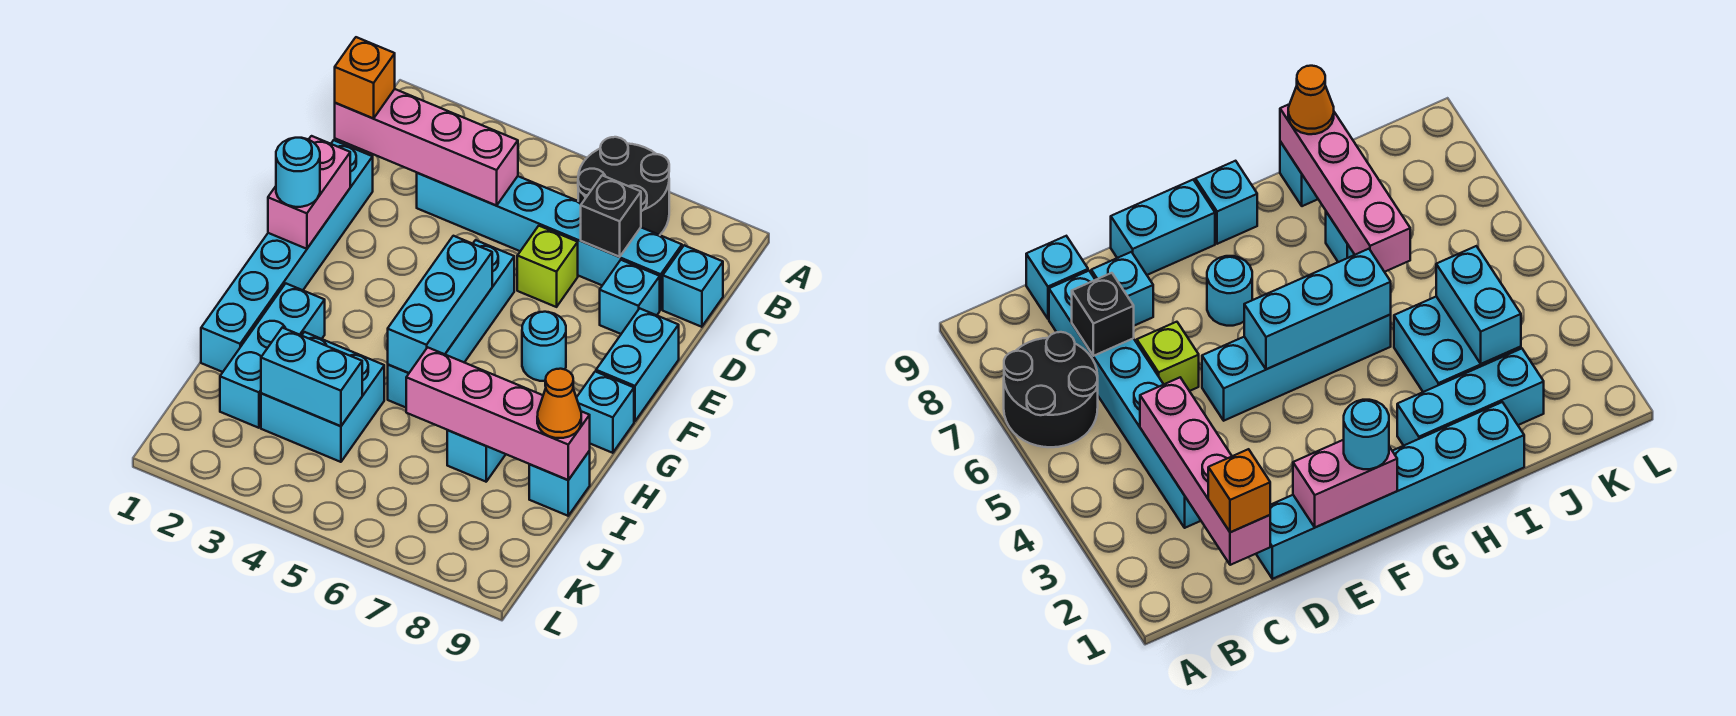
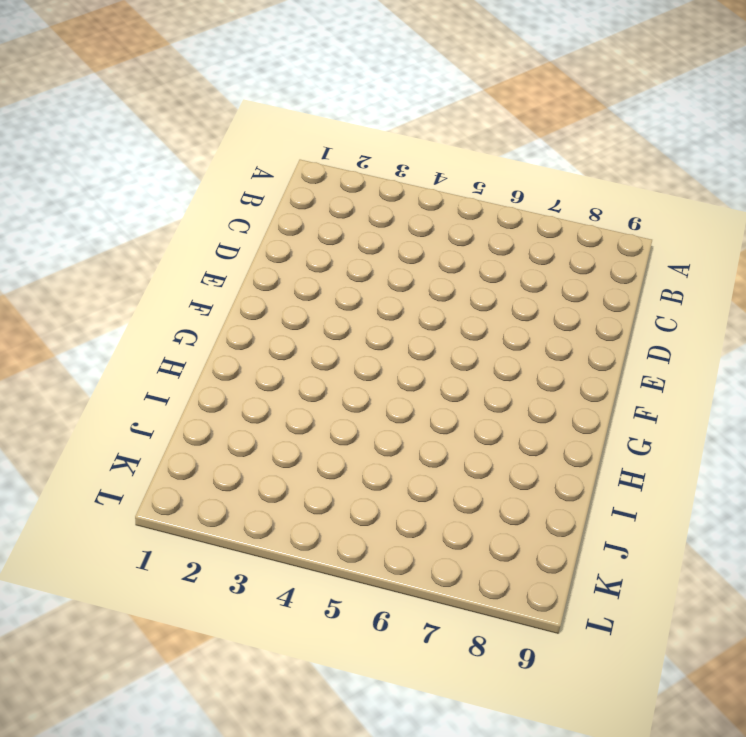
none -> black 2x2 round brick [578,137,669,235]
none -> cyan 1x6 brick [417,173,682,310]
none -> cyan 1x1 brick [663,245,723,327]

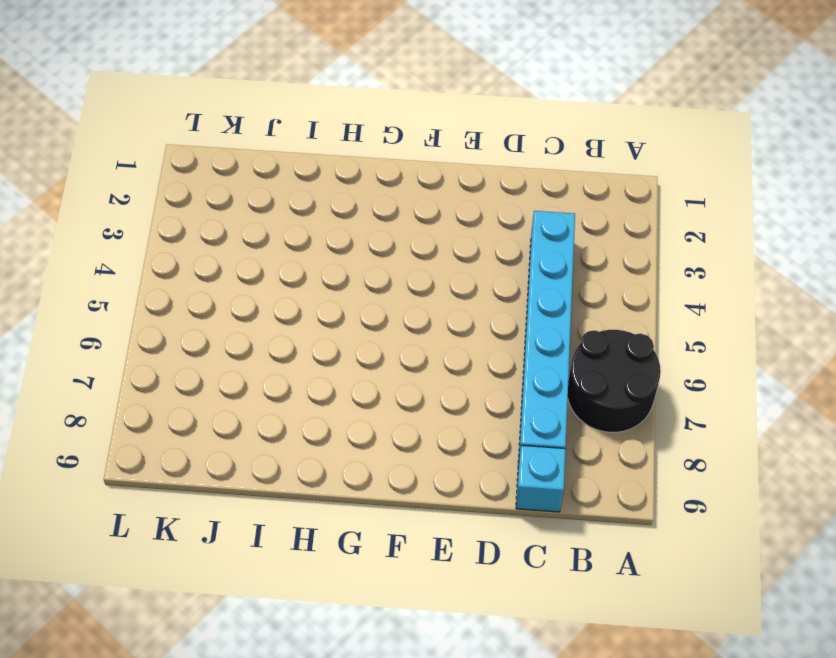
none -> cyan 1x6 brick [201,140,373,372]
none -> lime 1x1 brick [517,226,578,307]
none -> cyan 1x1 brick [600,260,660,334]

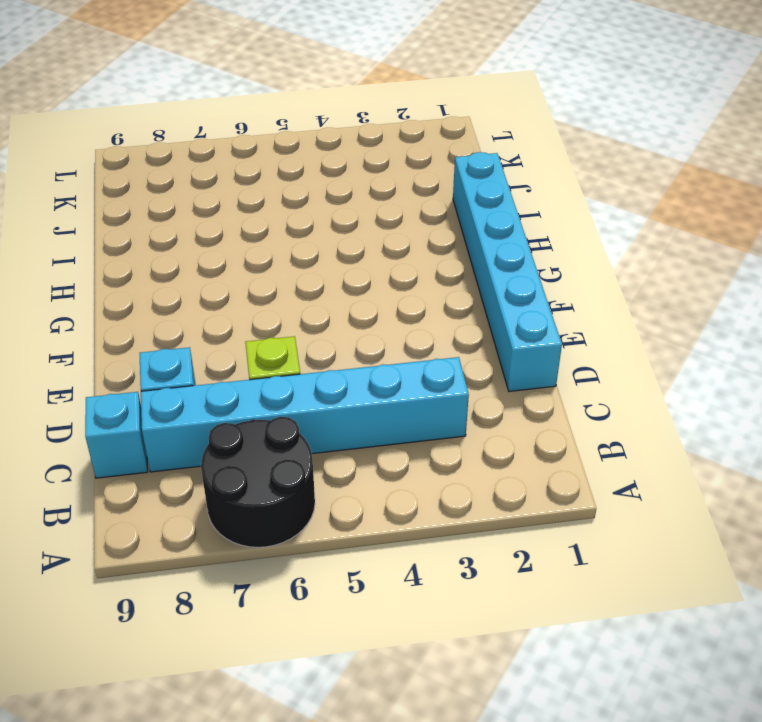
none -> cyan 1x4 brick [388,240,514,407]
none -> cyan 1x2 brick [596,308,679,421]
none -> cyan 1x1 round brick [522,312,566,381]

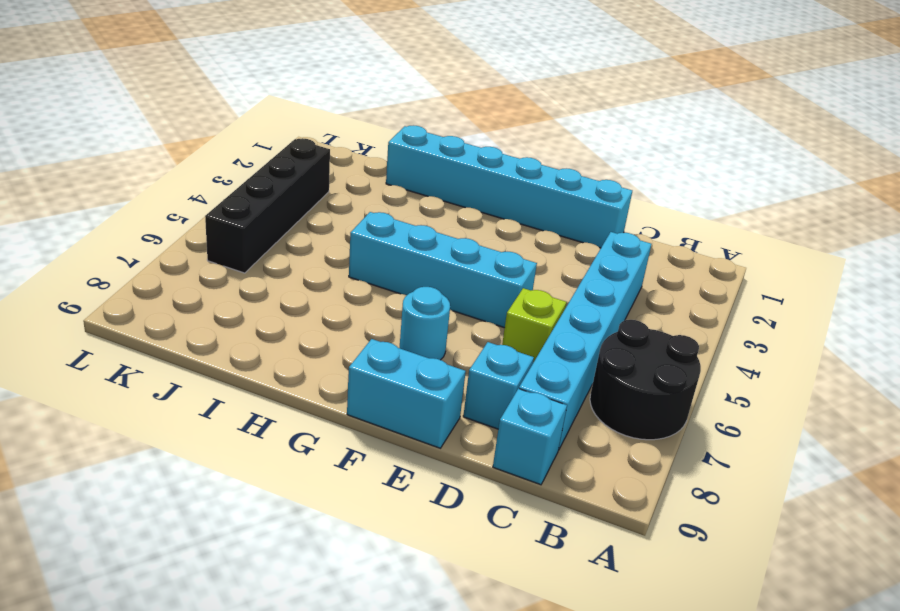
black 1x4 brick [205,138,330,273] -> none
none -> cyan 1x1 brick [576,372,634,453]
none -> cyan 1x3 brick [220,284,325,428]
none -> cyan 2x2 brick [261,332,384,462]

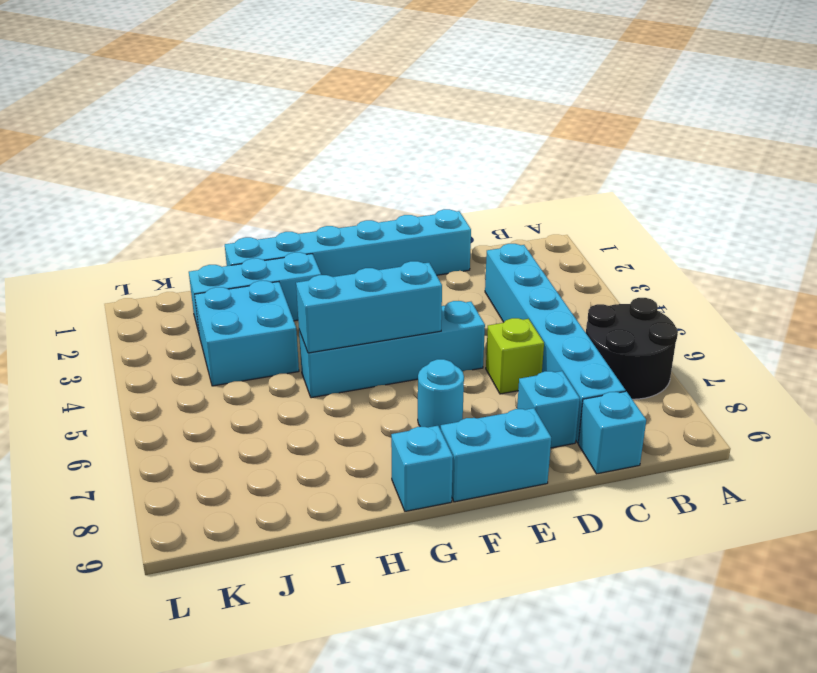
none -> cyan 1x1 brick [447,430,506,482]
none -> cyan 1x1 brick [529,451,590,516]
none -> pink 1x4 brick [335,89,518,205]

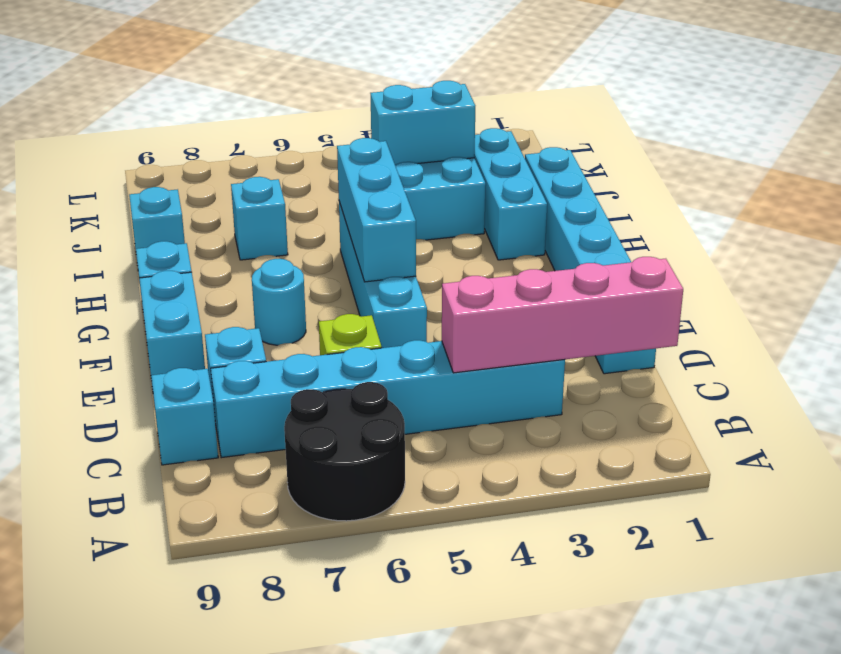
none -> black 1x1 brick [581,175,641,257]
none -> pink 1x2 brick [268,136,350,249]
none -> pink 1x4 brick [406,347,590,480]

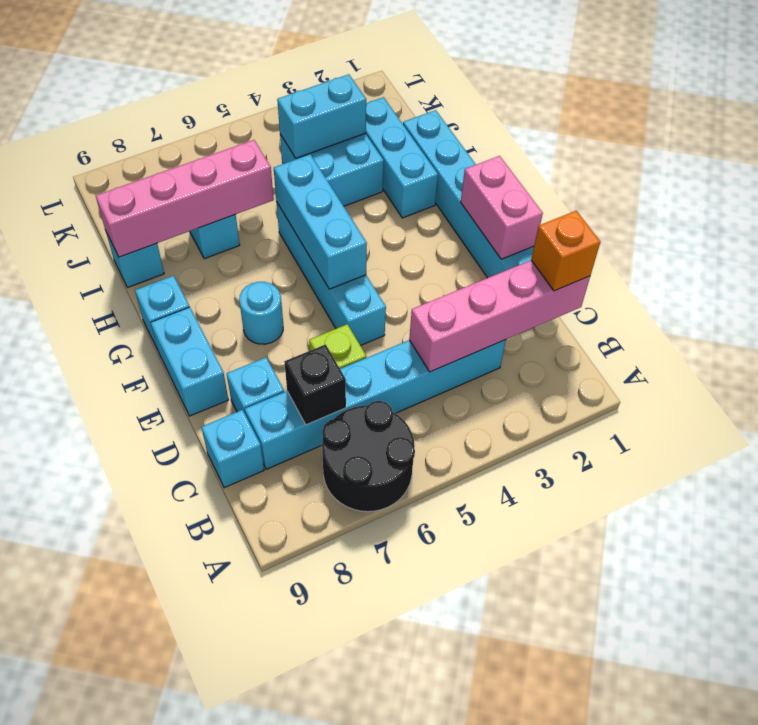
none -> cyan 1x1 round brick [276,138,320,207]
none -> orange 1x1 cone [537,369,581,438]

